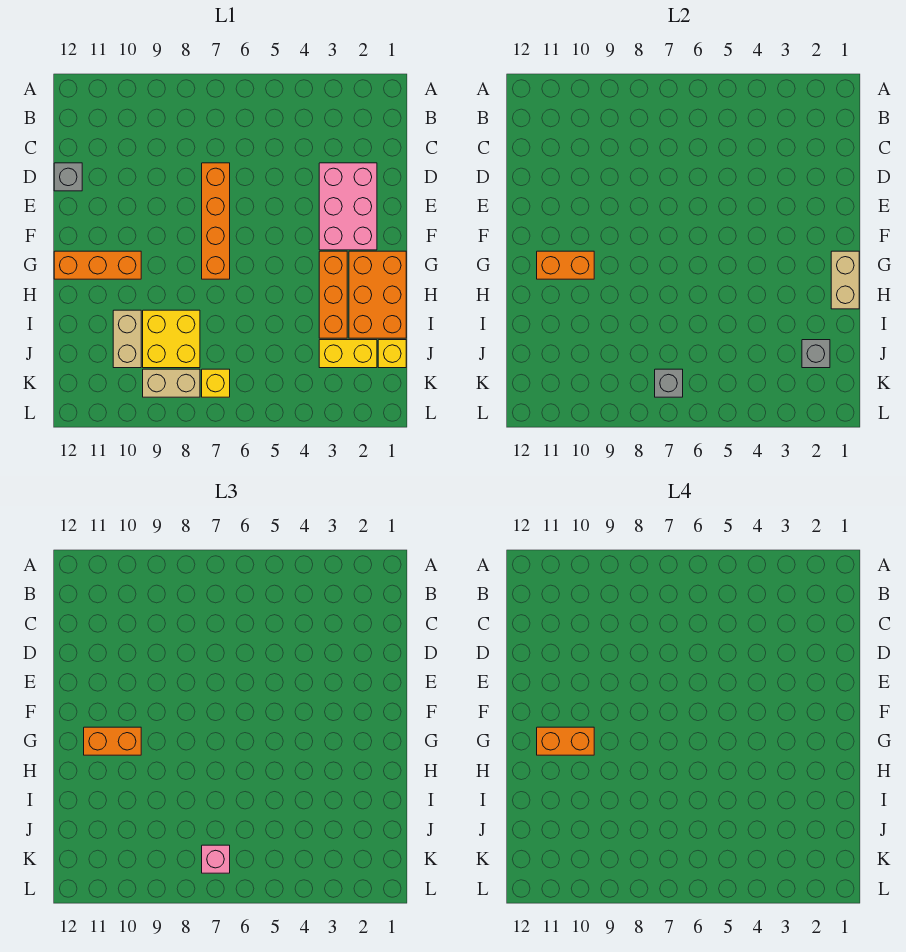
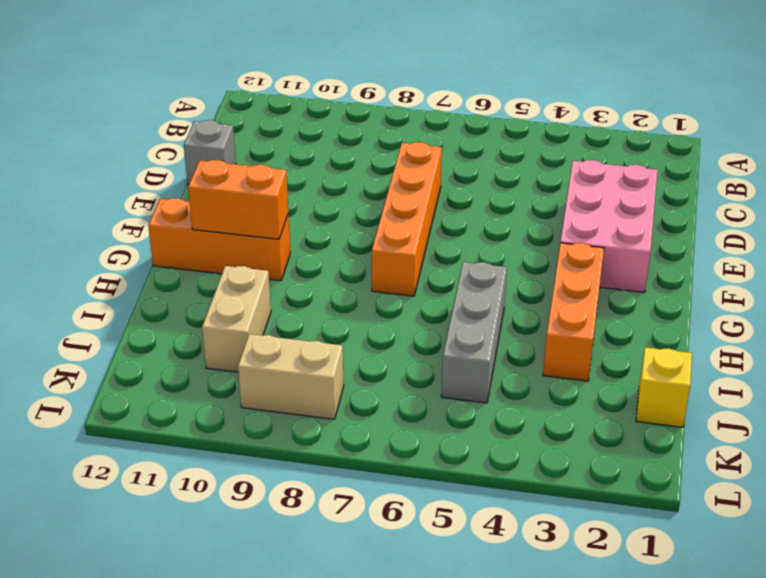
grey 1x3 brick [441,262,507,403] -> none
none -> orange 2x3 brick [349,251,406,338]
none -> yellow 2x2 brick [143,310,200,368]
none -> yellow 1x2 brick [319,340,377,368]

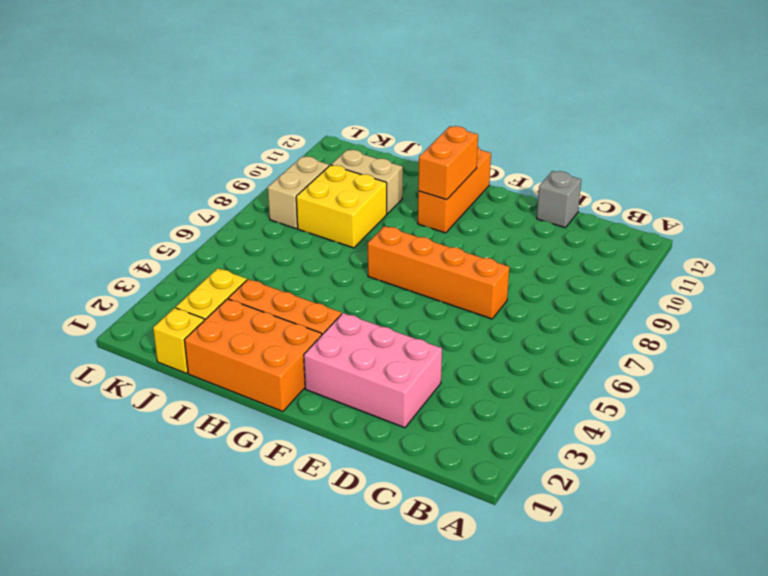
none -> yellow 1x1 brick [202,369,230,397]
none -> tan 1x2 brick [831,251,859,309]
none -> grey 1x1 brick [802,340,830,368]

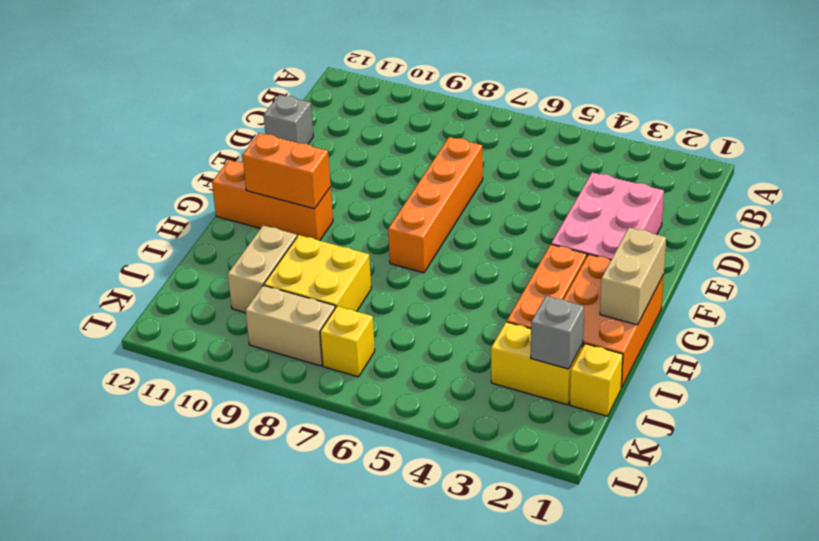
none -> grey 1x1 brick [655,369,683,397]
none -> orange 1x2 brick [84,727,141,755]
none -> pink 1x1 brick [202,845,230,873]

